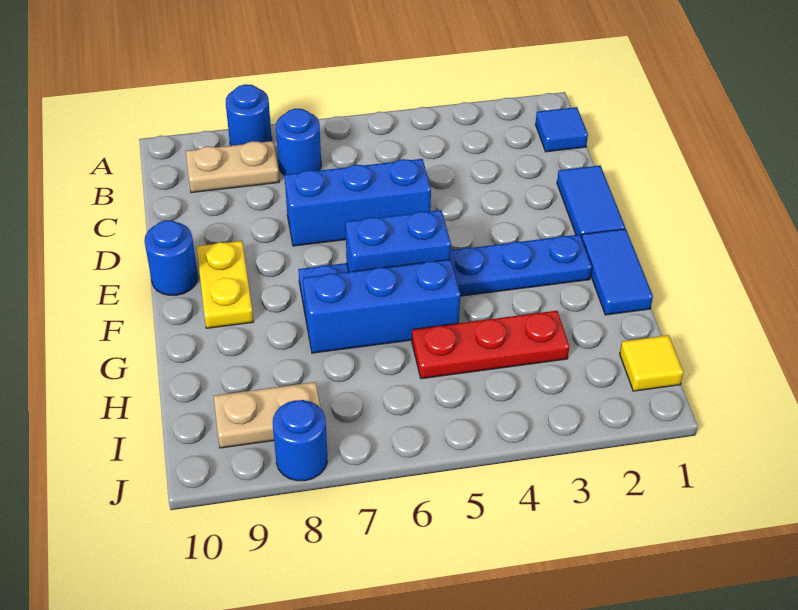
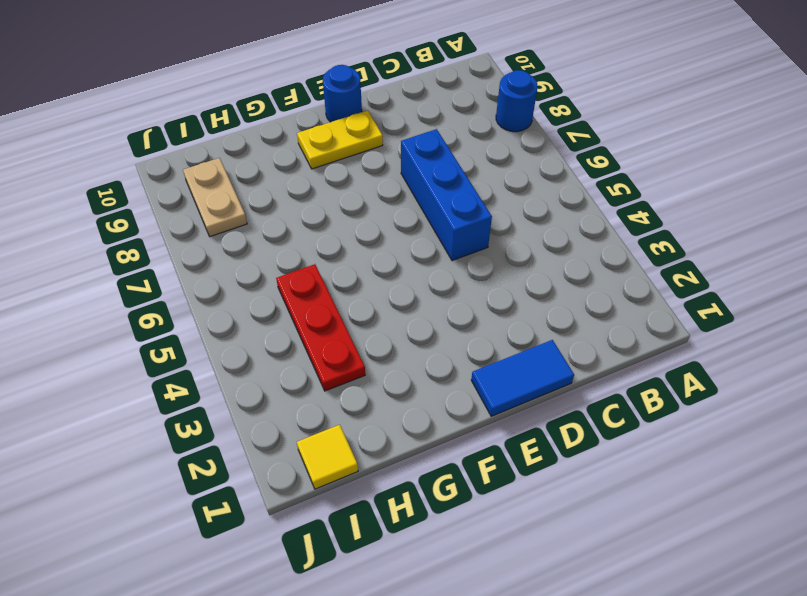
none -> blue 1x1 tile [535,107,588,152]
none -> blue 1x1 round brick [276,109,321,175]
none -> tan 1x2 plate [186,141,279,193]

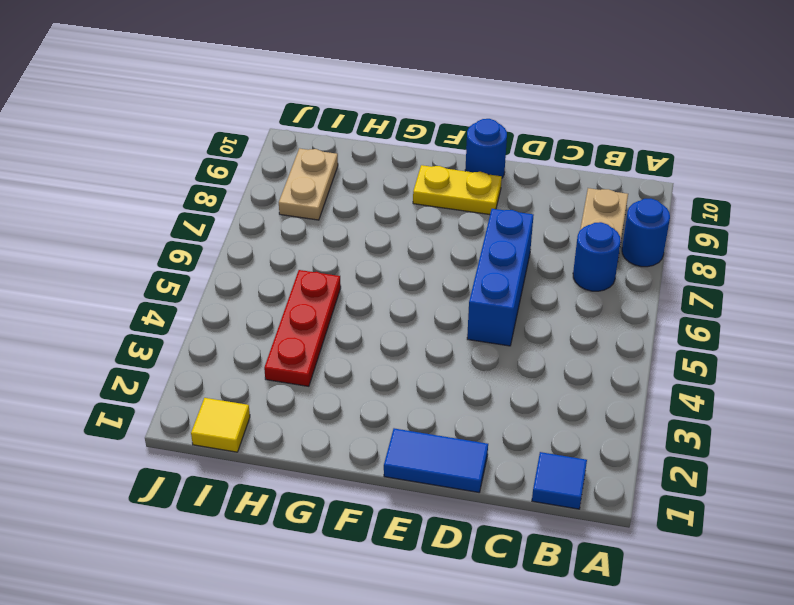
none -> blue 1x2 tile [582,229,653,315]
none -> blue 1x6 plate [298,234,592,312]
none -> blue 1x3 brick [303,259,460,353]

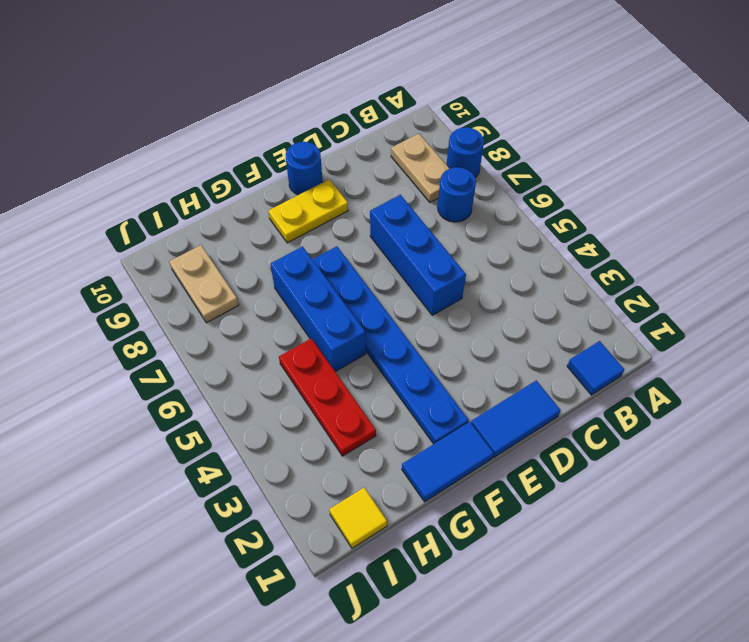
none -> blue 1x1 round brick [273,400,327,481]
none -> blue 1x2 brick [345,210,451,272]

